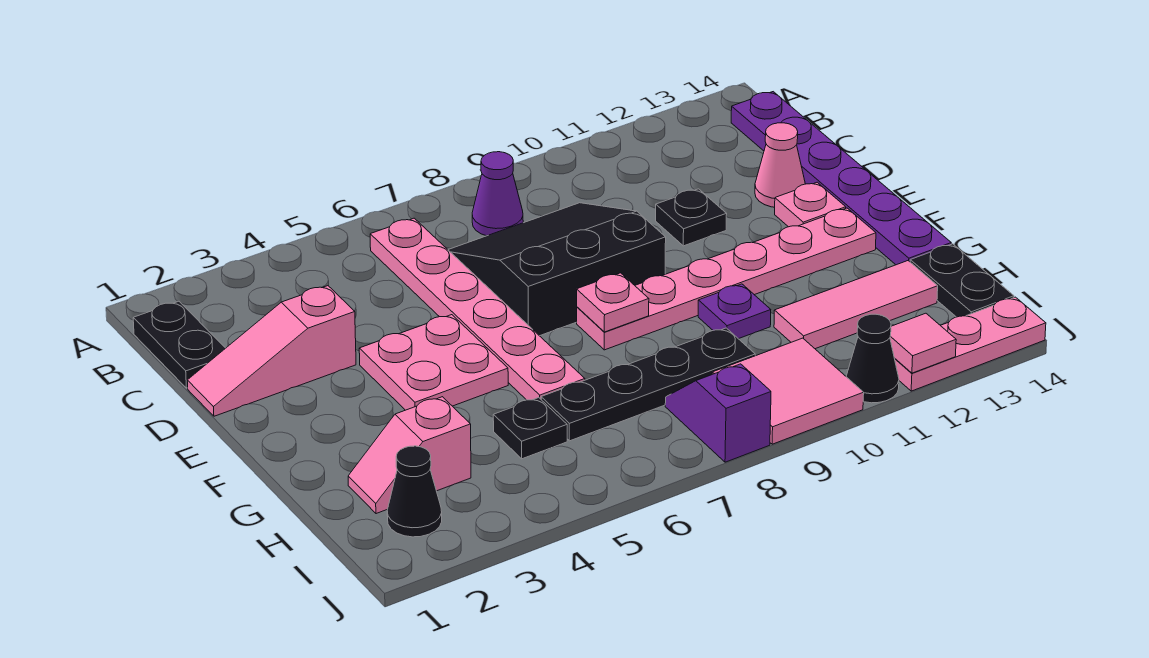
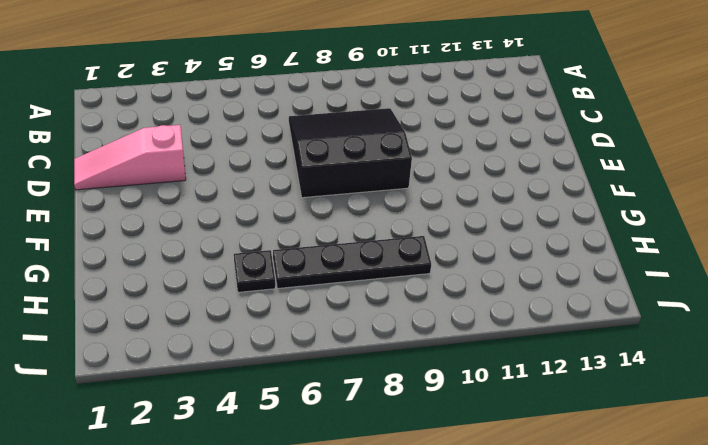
none -> black 1x2 plate [133,301,225,388]
none -> pink 1x6 plate [370,218,585,400]
none -> purple 1x1 cone [472,152,523,236]

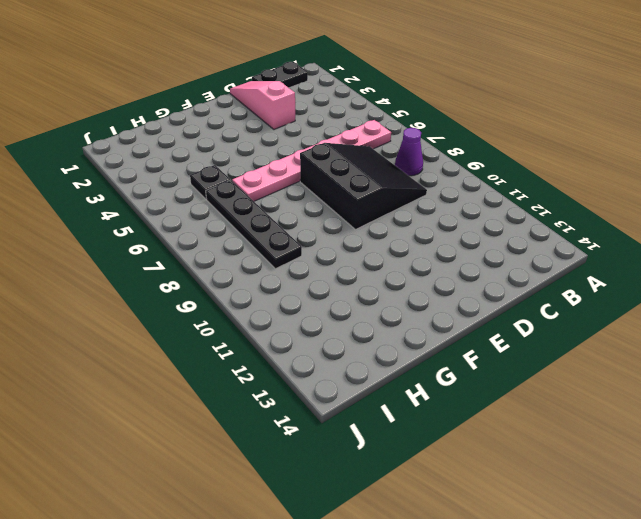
none -> purple 1x6 plate [731,92,951,265]
none -> black 1x1 plate [656,189,727,246]
none -> pink 1x1 cone [755,123,805,207]

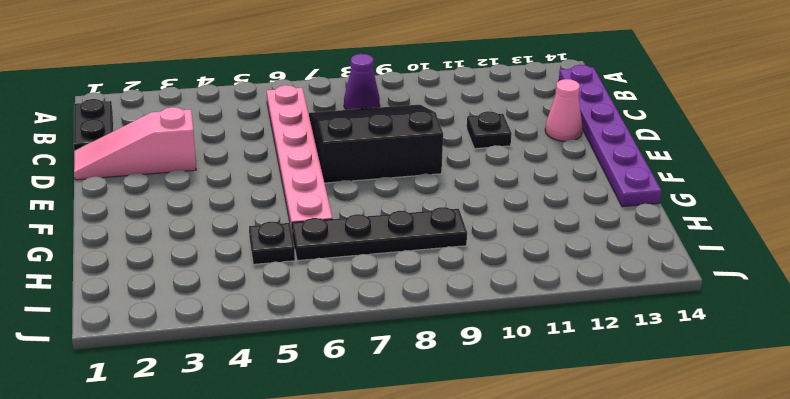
none -> pink 2x2 plate [359,315,508,410]
none -> pink 1x1 plate [775,182,846,227]
none -> pink 1x6 plate [577,208,876,350]

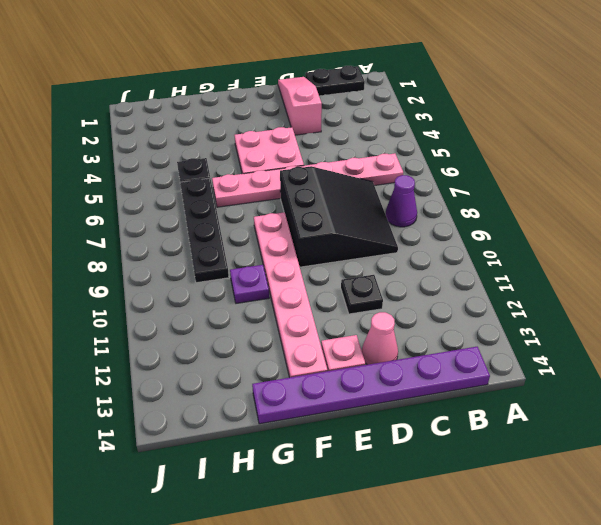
none -> pink 1x2 slope [348,397,471,514]
none -> pink 1x3 tile [774,261,938,349]
none -> black 1x2 plate [910,244,1014,317]

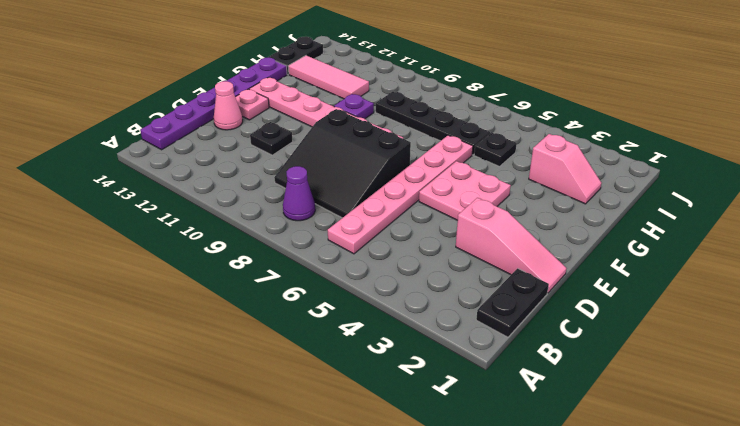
none -> black 1x1 cone [387,446,442,537]
none -> purple 1x2 slope [665,364,771,462]
none -> pink 2x2 tile [712,338,864,444]

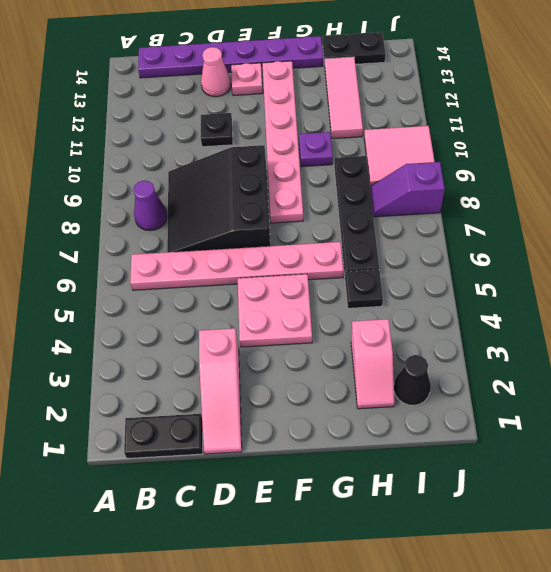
none -> black 1x1 cone [846,314,899,403]
none -> pink 1x3 plate [894,297,1046,391]
none -> pink 1x1 plate [577,273,649,332]

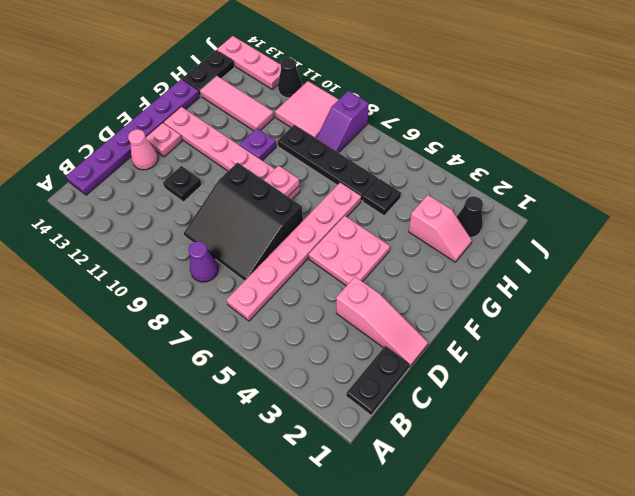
none -> pink 1x1 tile [890,313,956,373]

